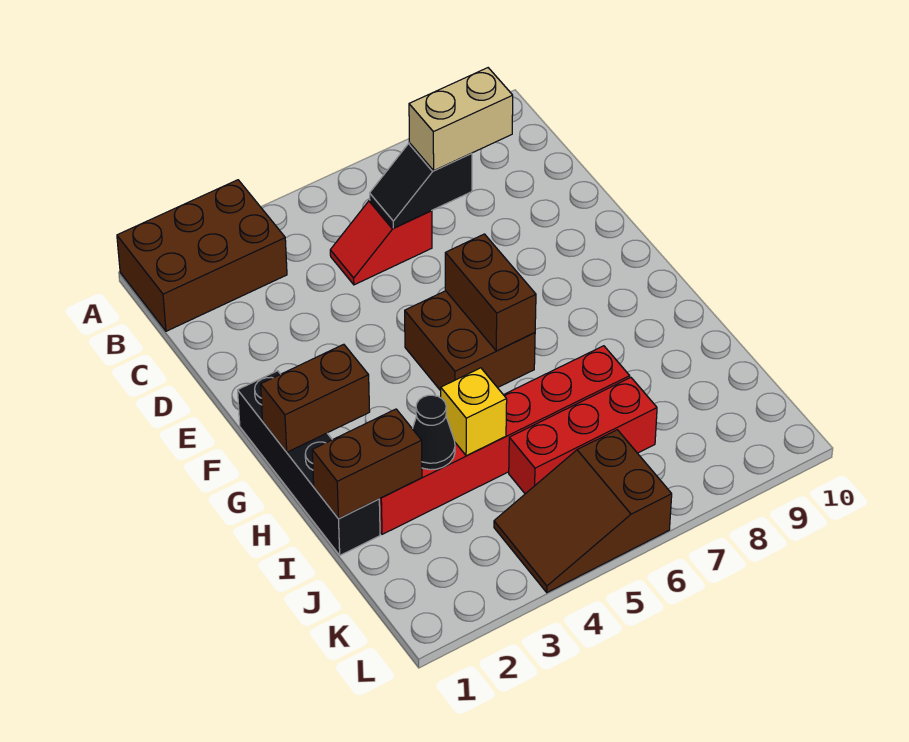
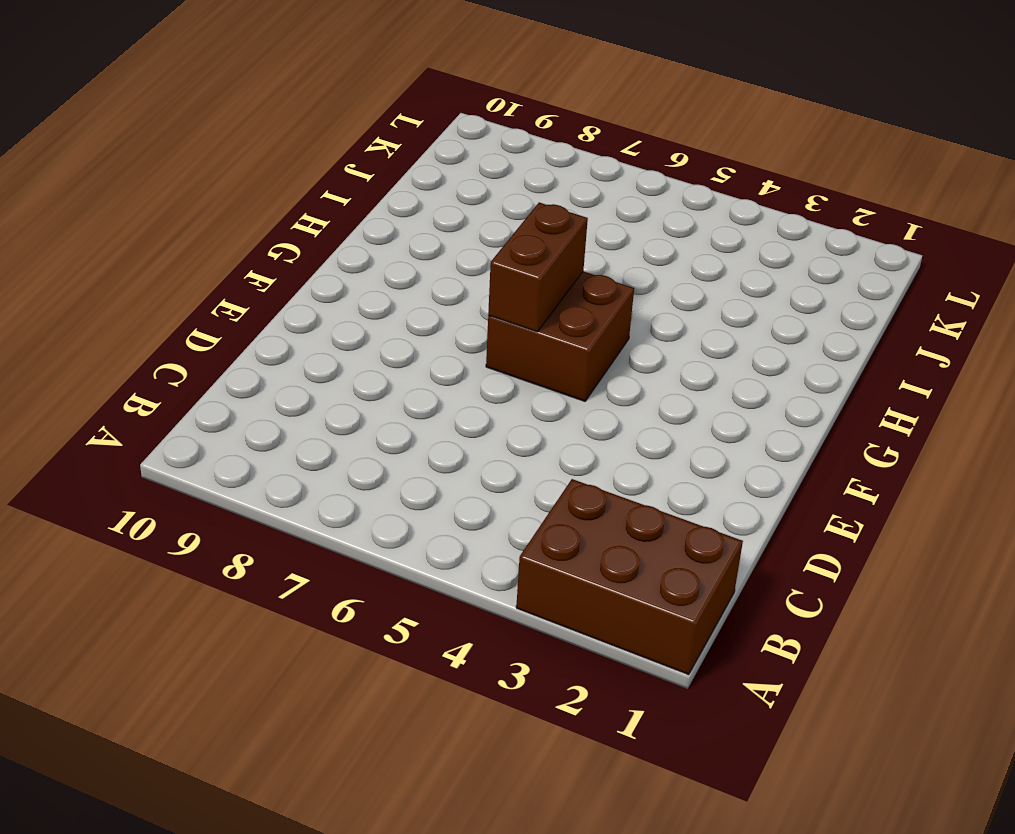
none -> red 1x2 slope [330,200,432,285]
none -> black 1x4 brick [238,371,380,555]
none -> red 1x6 brick [379,346,630,534]

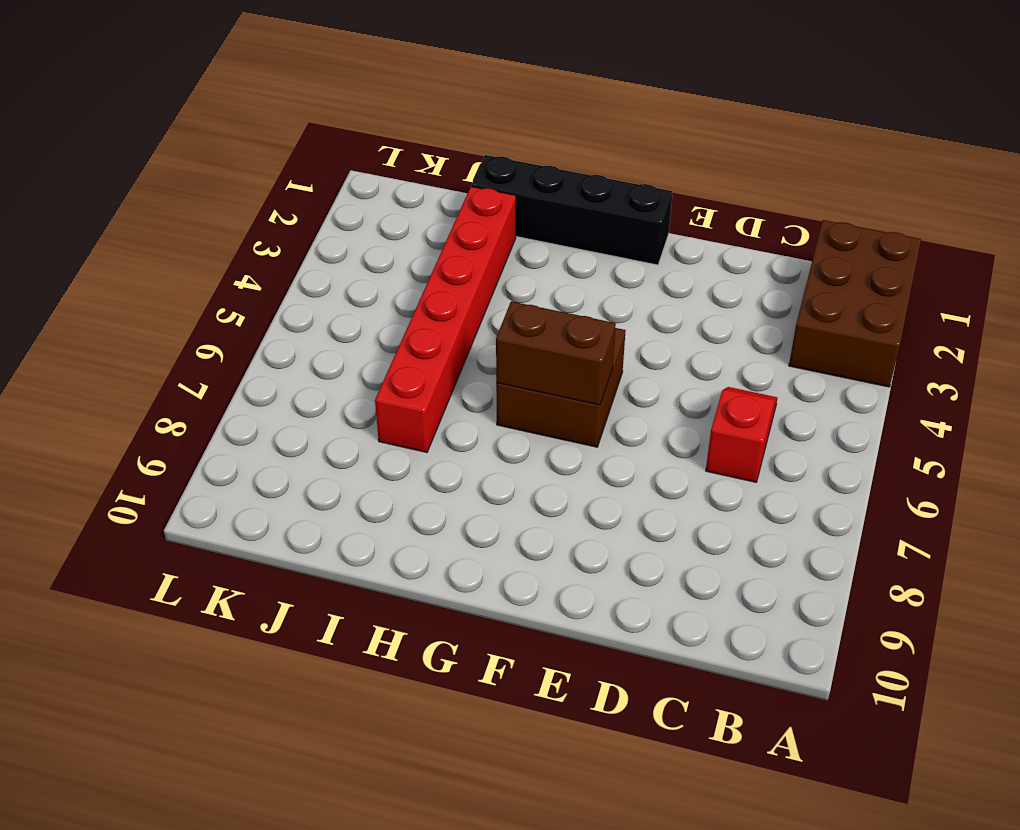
none -> red 1x3 brick [509,377,657,494]
none -> brown 2x3 slope [494,430,672,592]
none -> black 1x2 slope [370,143,472,228]

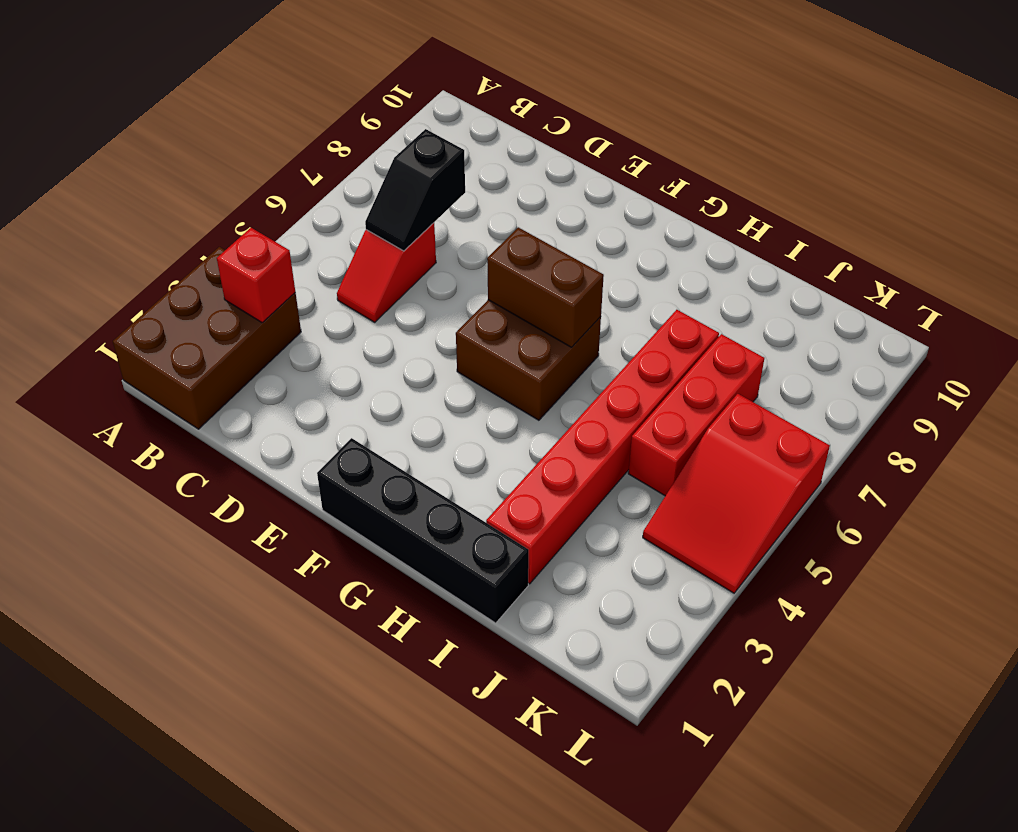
red 1x1 brick [217,228,295,322] -> none
red 2x3 slope [643,394,830,593] -> brown 2x3 slope [494,430,672,592]
none -> brown 1x2 brick [261,344,370,452]
none -> brown 1x2 brick [312,409,422,519]
none -> black 1x1 cone [413,395,455,470]

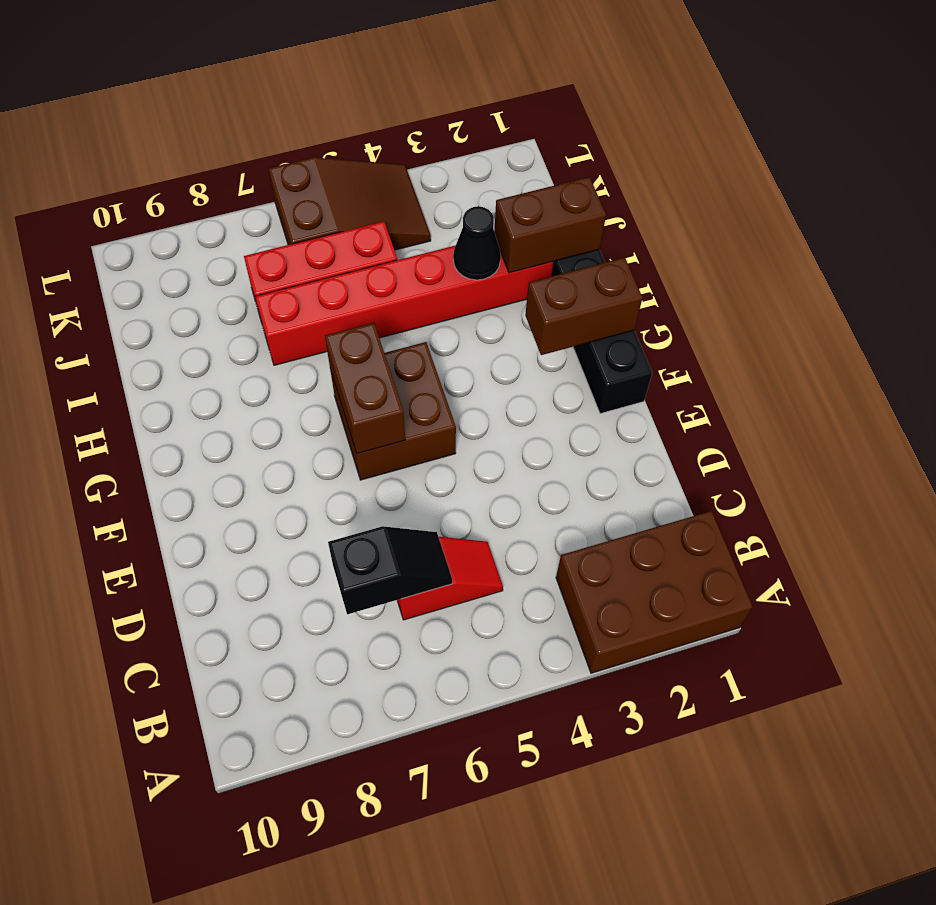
none -> yellow 1x1 brick [441,368,507,456]
none -> tan 1x2 brick [409,68,513,171]

